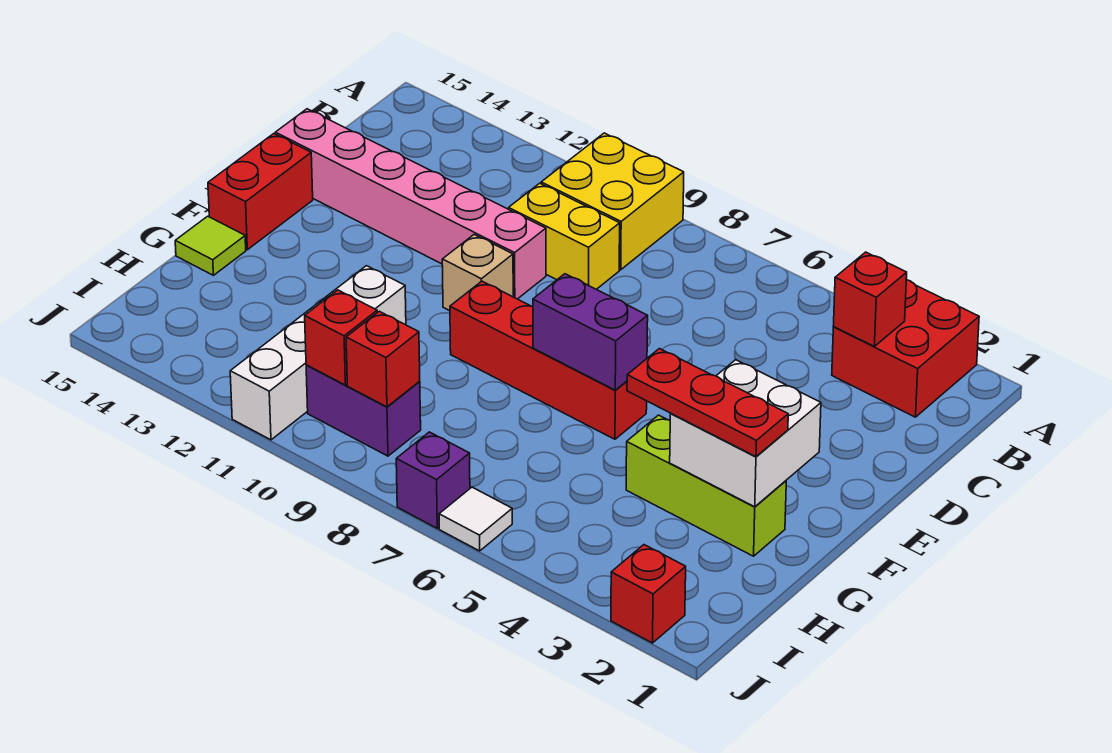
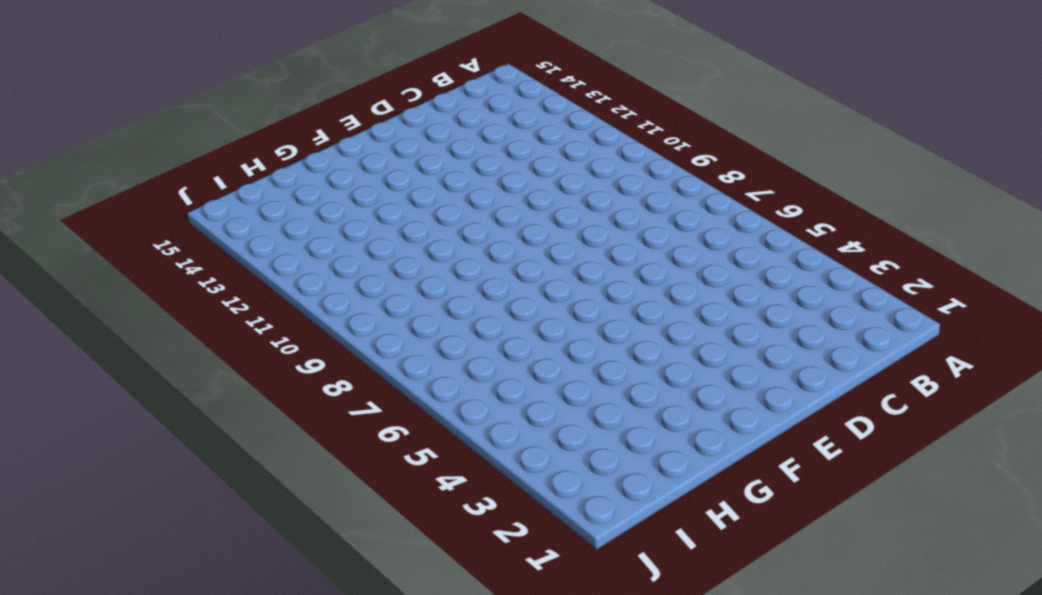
none -> red 2x2 brick [832,280,979,417]
none -> yellow 2x2 brick [541,133,684,270]
none -> yellow 1x2 brick [509,183,620,289]

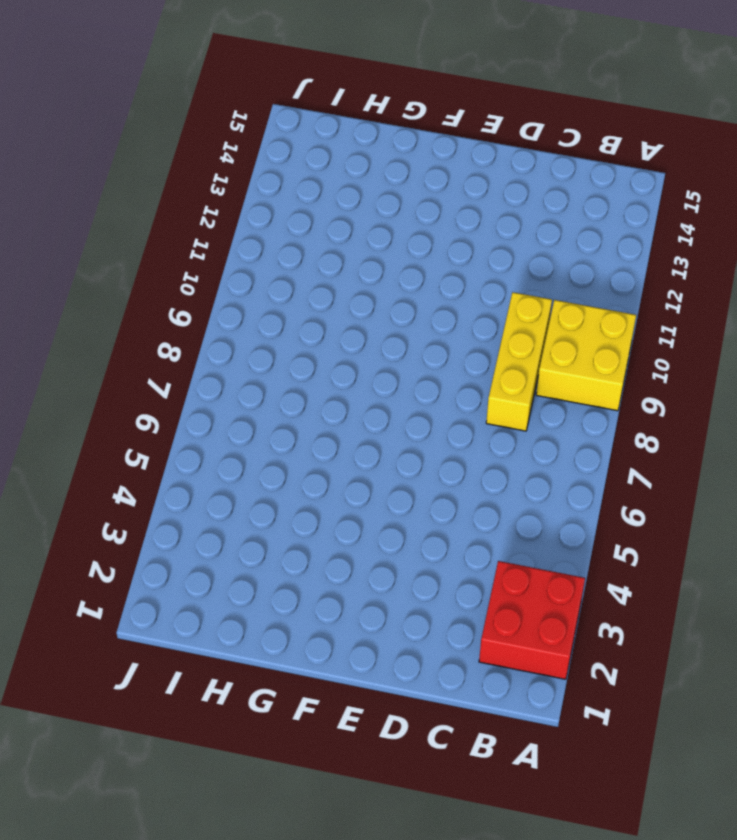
yellow 1x3 brick [486,292,552,431] -> yellow 1x2 brick [509,183,620,289]
none -> pink 1x6 brick [275,109,546,299]
none -> tan 1x1 brick [442,235,513,311]
none -> red 1x2 brick [208,134,313,250]

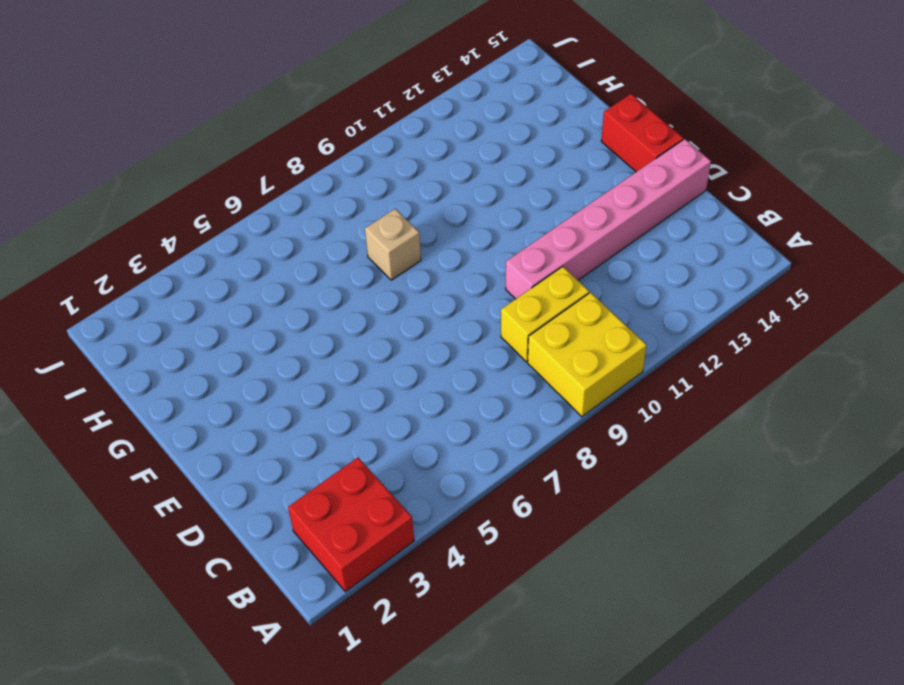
tan 1x1 brick [365,209,421,280] -> tan 1x1 brick moved to [442,235,513,311]
none -> red 1x4 brick [450,281,647,439]
none -> lime 1x3 brick [626,415,786,556]
none -> white 1x4 brick [230,266,406,440]

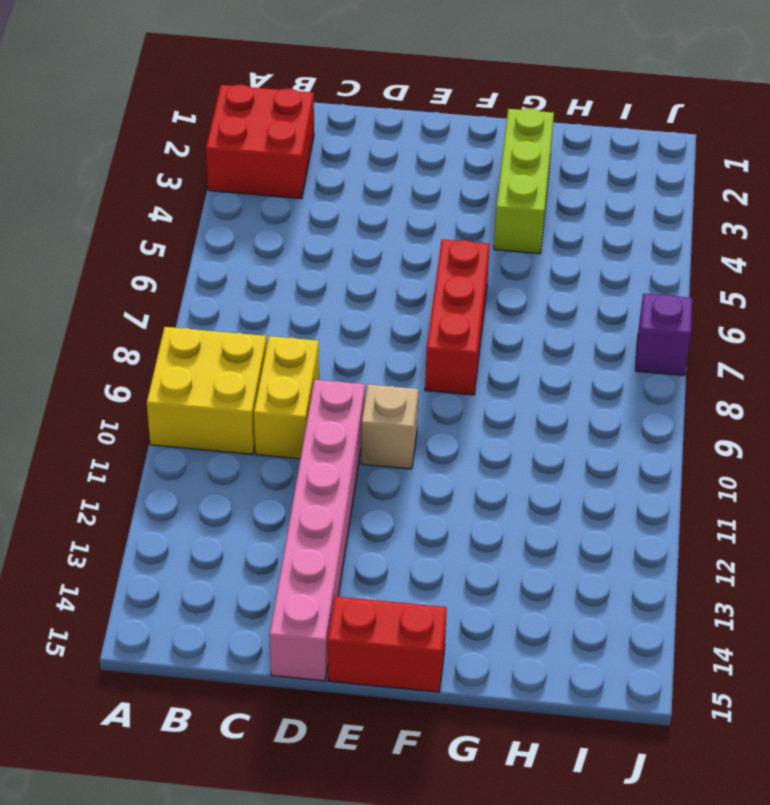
red 1x3 brick [425,240,490,395] -> red 1x4 brick [450,281,647,439]
none -> white 1x4 brick [230,266,406,440]
none -> lime 1x1 tile [175,216,246,275]
none -> purple 1x2 brick [306,365,421,456]

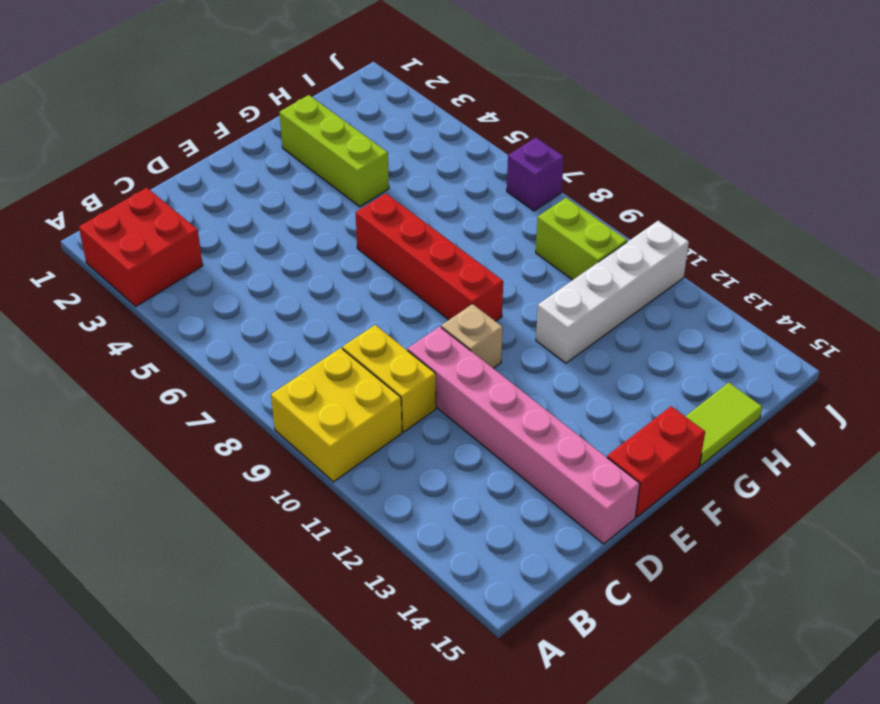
lime 1x2 tile [685,383,762,466] -> lime 1x1 tile [175,216,246,275]
lime 1x2 brick [536,198,627,280] -> purple 1x2 brick [306,365,421,456]
none -> red 1x1 brick [611,545,686,643]
none -> white 1x1 tile [439,487,512,551]
none -> red 1x1 brick [834,252,907,346]

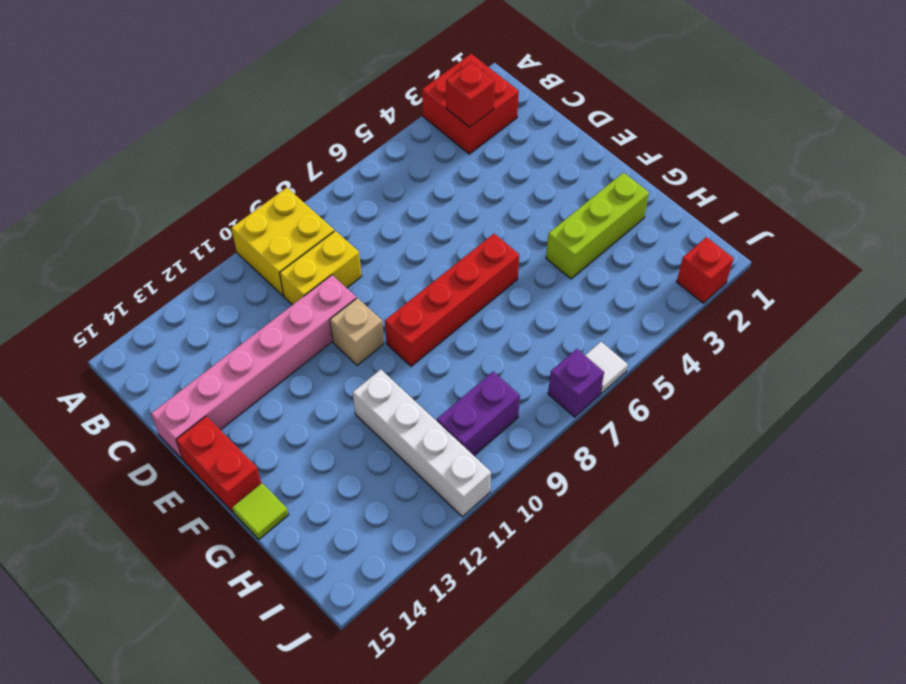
none -> white 2x2 brick [670,360,821,507]
none -> purple 1x2 brick [533,274,648,390]
none -> red 1x1 brick [346,311,420,407]

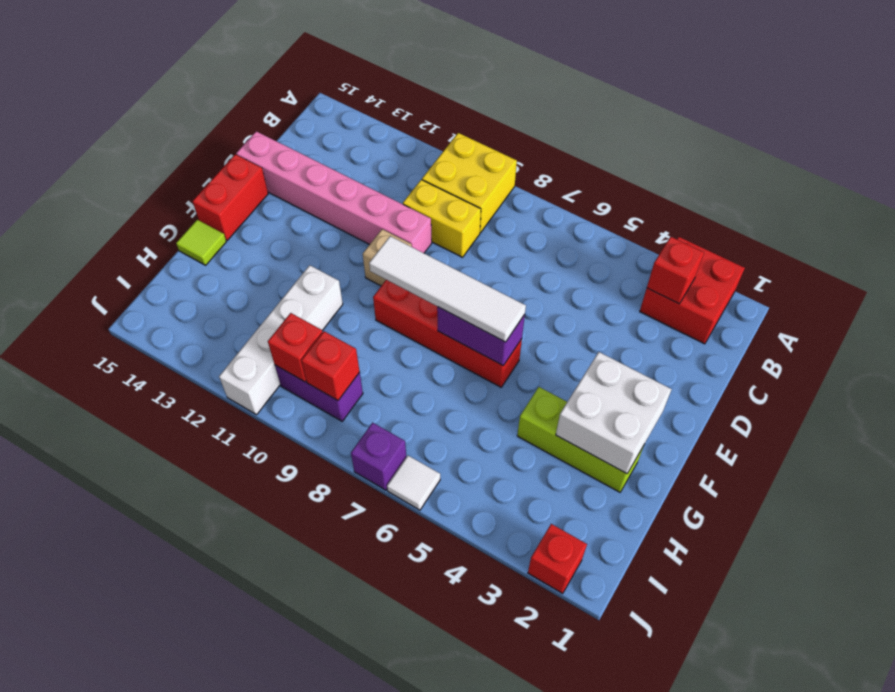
white 1x4 tile [369,236,526,342] -> none
none -> red 1x3 plate [627,349,788,457]

